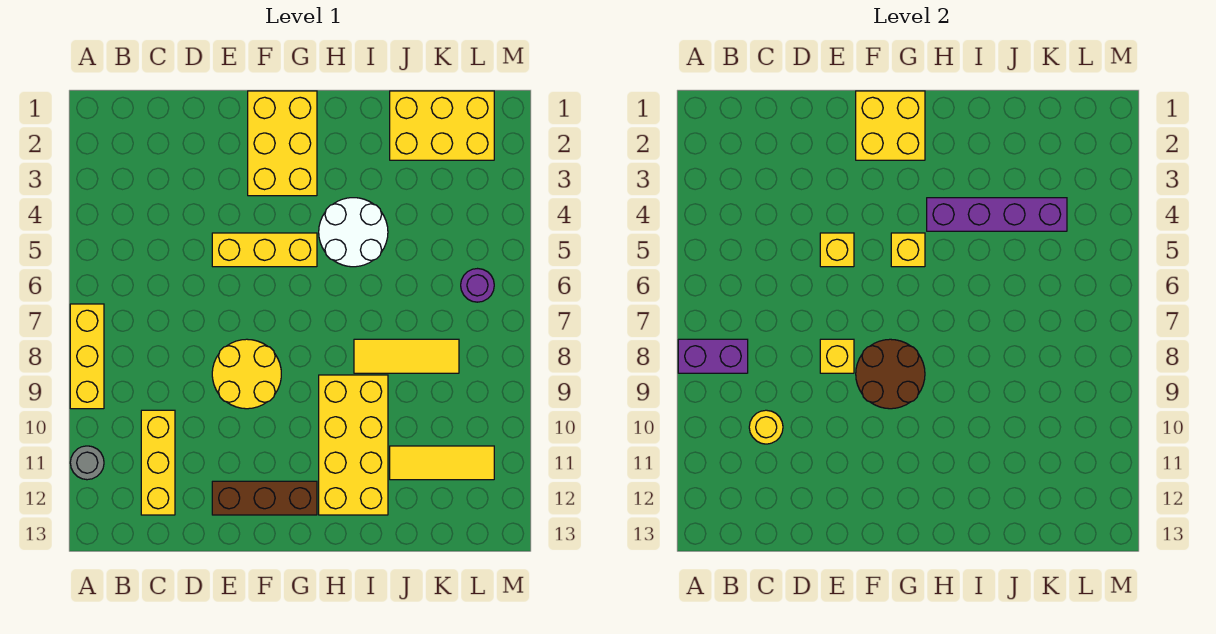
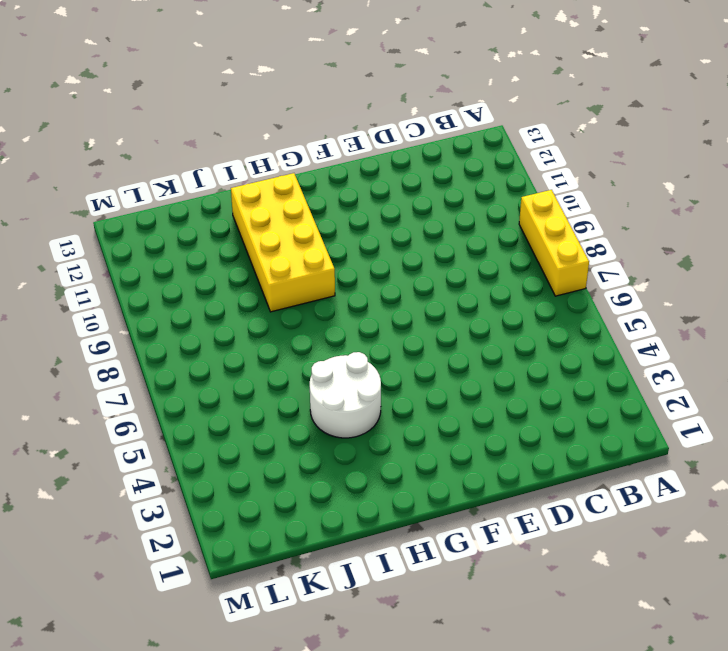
none -> grey 1x1 round brick [70,446,104,480]
none -> yellow 1x3 brick [141,410,175,515]
none -> yellow 1x3 brick [212,233,317,267]

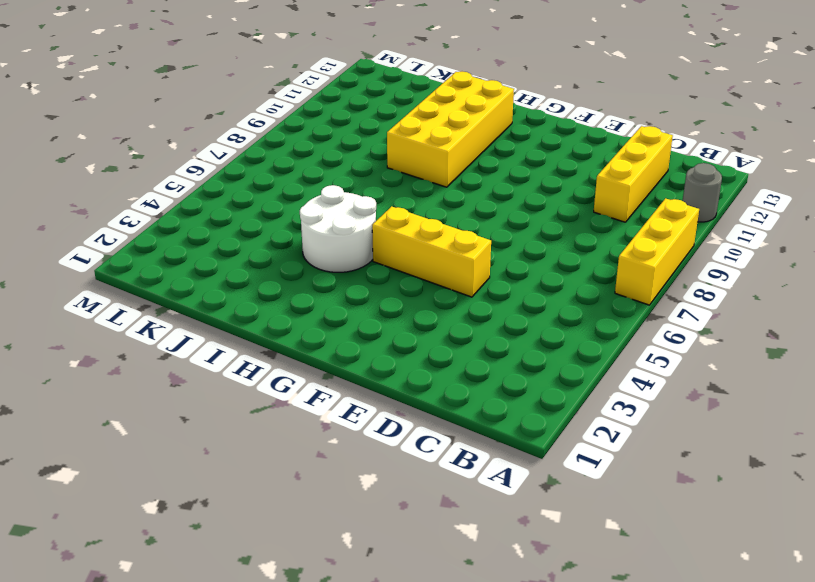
none -> yellow 2x2 round brick [212,339,281,409]
none -> brown 1x3 brick [212,481,317,515]
none -> yellow 2x3 brick [248,91,317,196]

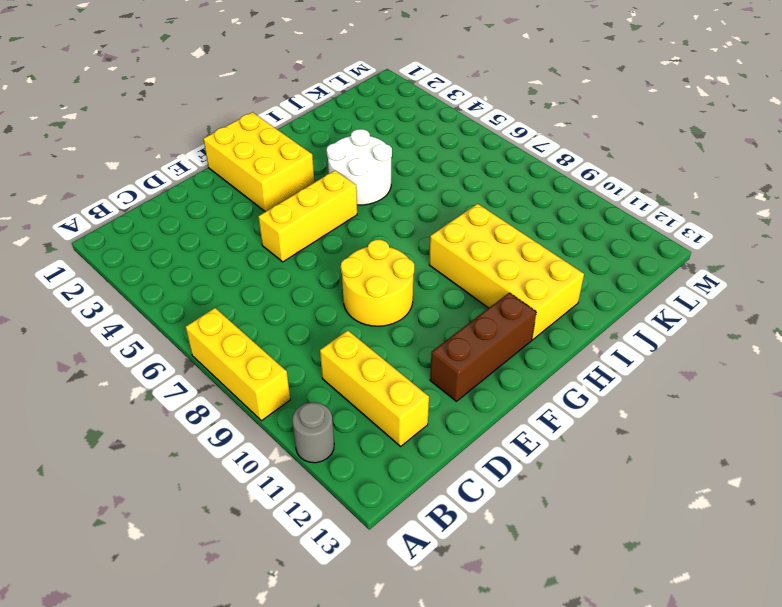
none -> yellow 1x3 tile [354,339,459,373]
none -> yellow 2x3 brick [390,91,494,160]
none -> yellow 1x3 tile [390,446,494,480]

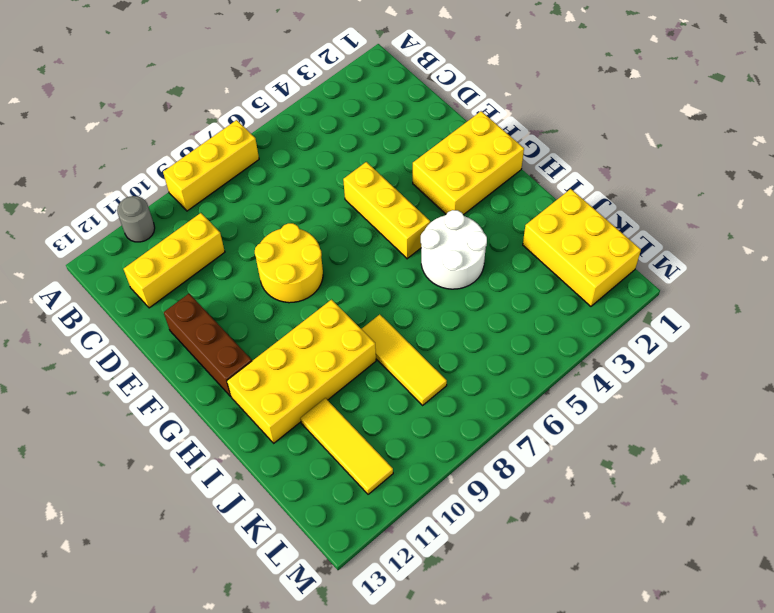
none -> purple 1x1 round brick [461,269,494,302]
none -> purple 1x2 brick [678,339,748,373]
none -> yellow 1x1 round brick [749,410,783,444]

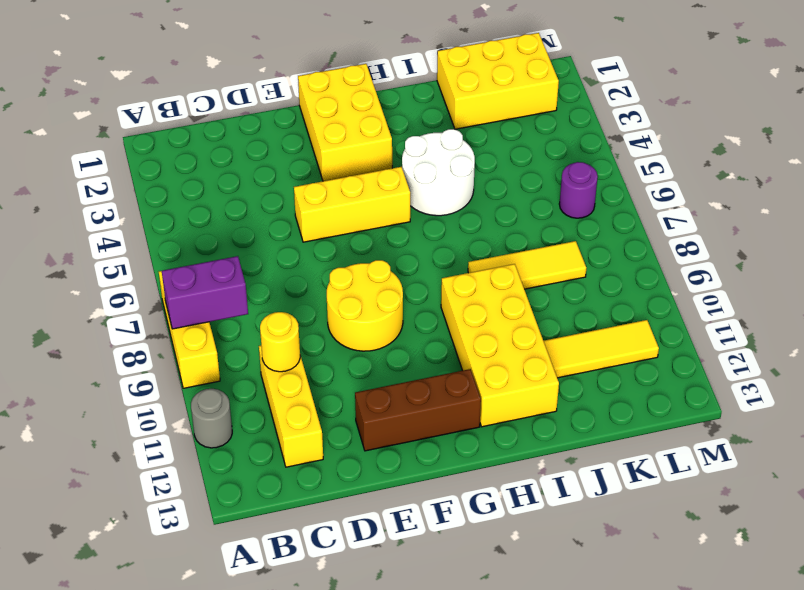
none -> yellow 1x1 brick [820,233,854,267]
none -> yellow 1x1 brick [820,339,854,373]
none -> yellow 2x2 brick [856,91,925,160]

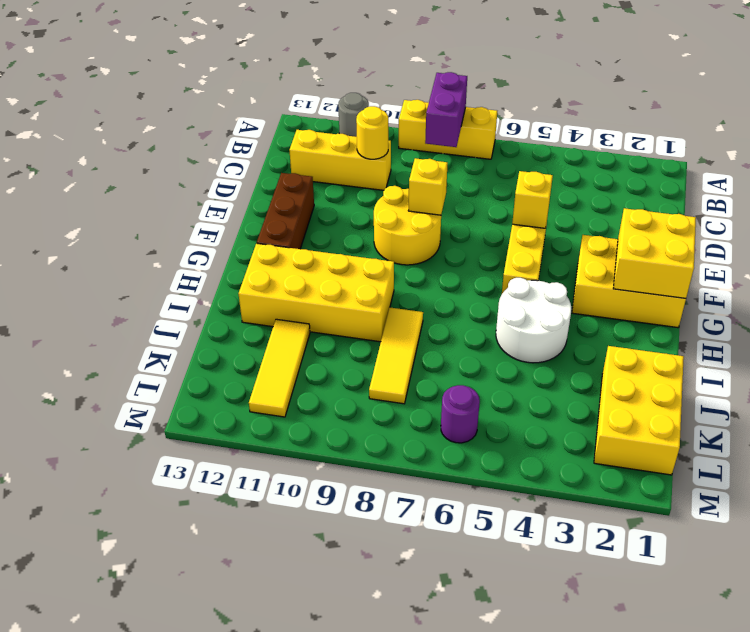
none -> brown 2x2 round brick [856,339,925,409]
none -> yellow 1x1 brick [891,233,925,267]
none -> purple 1x4 brick [927,198,1067,231]

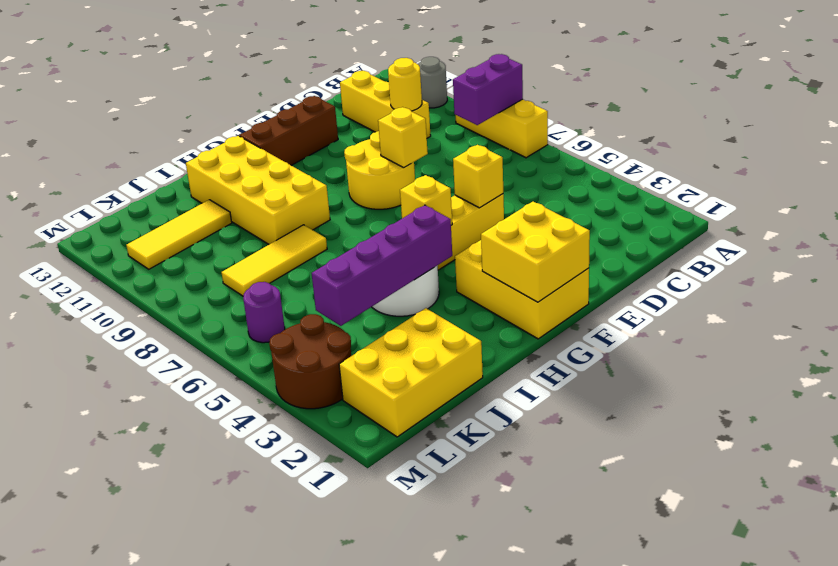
brown 2x2 round brick [269,314,351,409] -> brown 2x2 round brick moved to [856,339,925,409]

